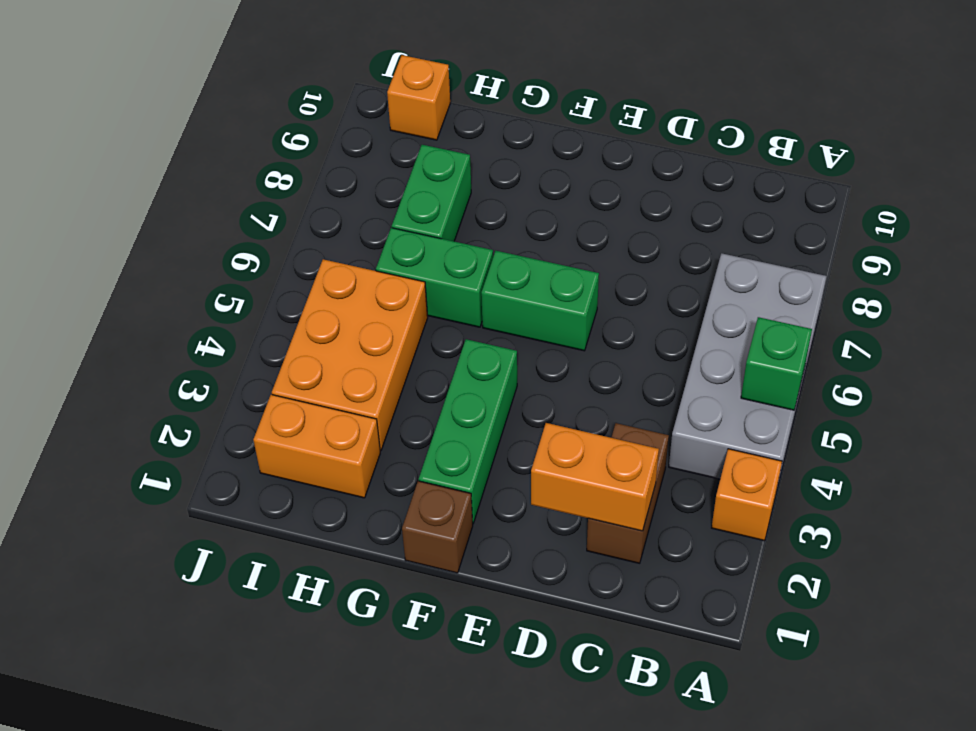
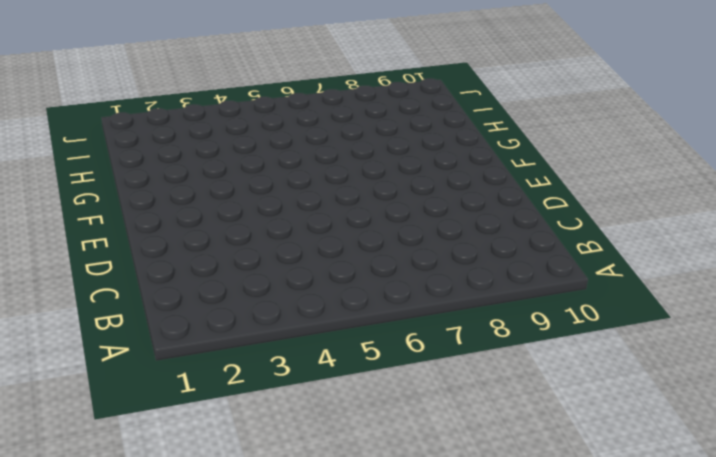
none -> orange 1x1 brick [712,449,782,541]
none -> grey 2x4 brick [669,253,827,484]
none -> brown 1x2 brick [587,423,669,563]

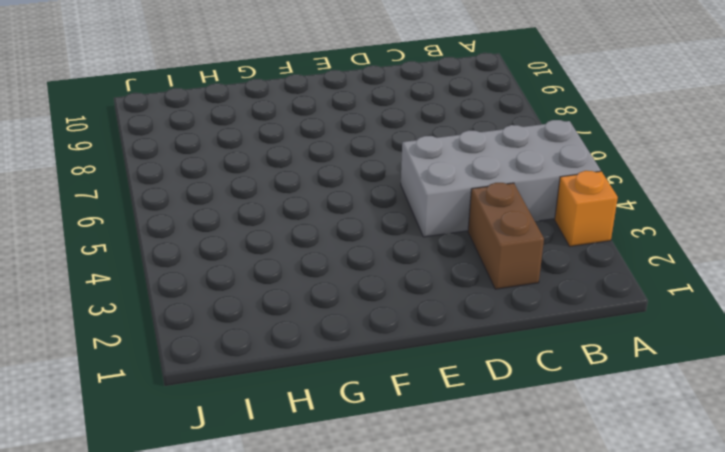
grey 2x4 brick [401,120,601,237] -> grey 2x4 brick turned to [669,253,827,484]
none -> green 1x2 brick [481,251,599,351]
none -> brown 1x1 brick [402,481,473,573]
none -> green 1x3 brick [419,339,517,523]

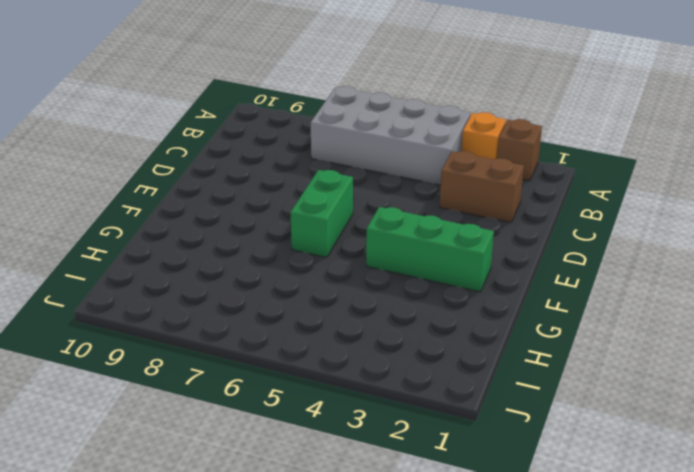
brown 1x1 brick [497,119,542,181] -> brown 1x1 brick moved to [402,481,473,573]
none -> green 1x2 brick [376,228,493,327]
none -> orange 1x2 brick [253,395,380,498]
none -> orange 2x3 brick [272,259,428,451]

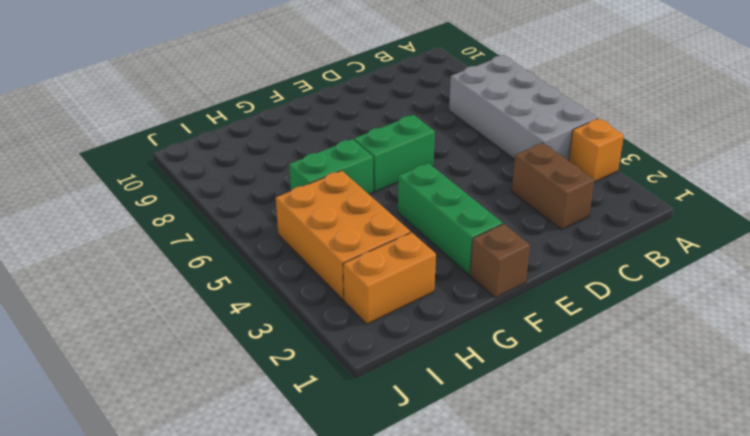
none -> green 1x2 brick [392,145,471,241]
none -> orange 1x1 brick [387,55,450,140]
none -> green 1x1 brick [741,317,812,410]

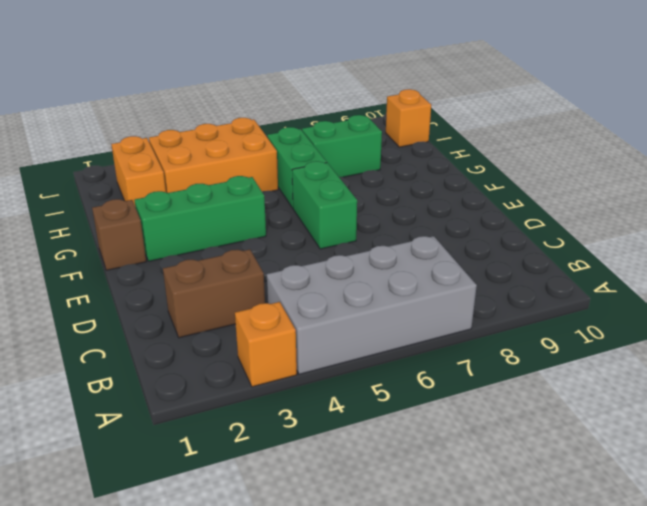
none -> green 1x1 brick [741,317,812,410]
none -> orange 1x2 brick [531,423,659,531]

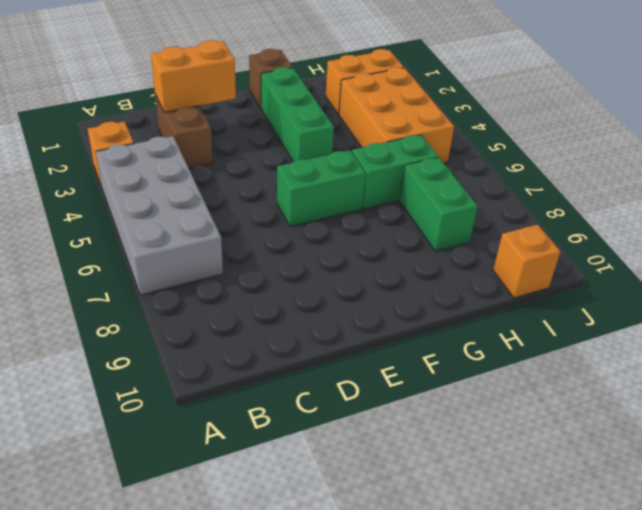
none -> green 1x1 brick [741,317,812,410]

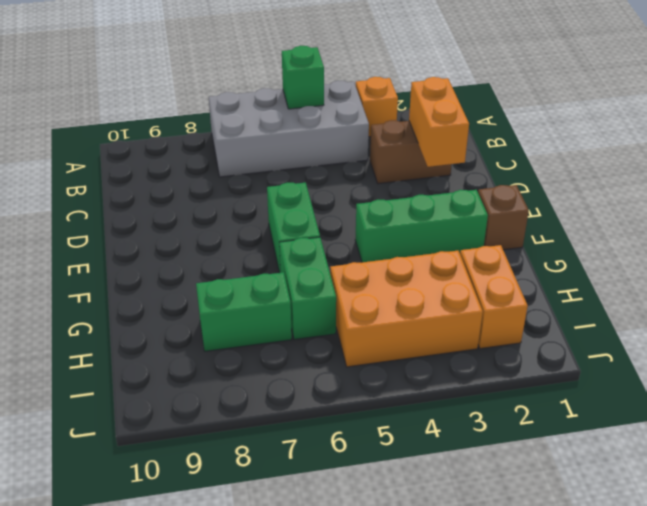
none -> orange 1x1 brick [387,55,450,140]

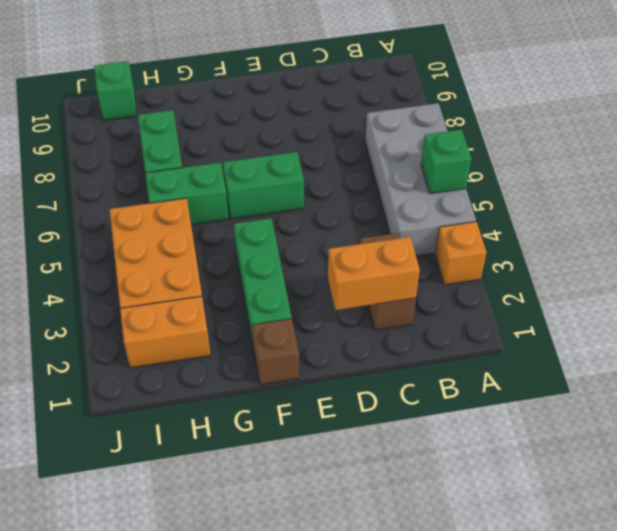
green 1x1 brick [94,61,137,120] -> orange 1x1 brick [387,55,450,140]

